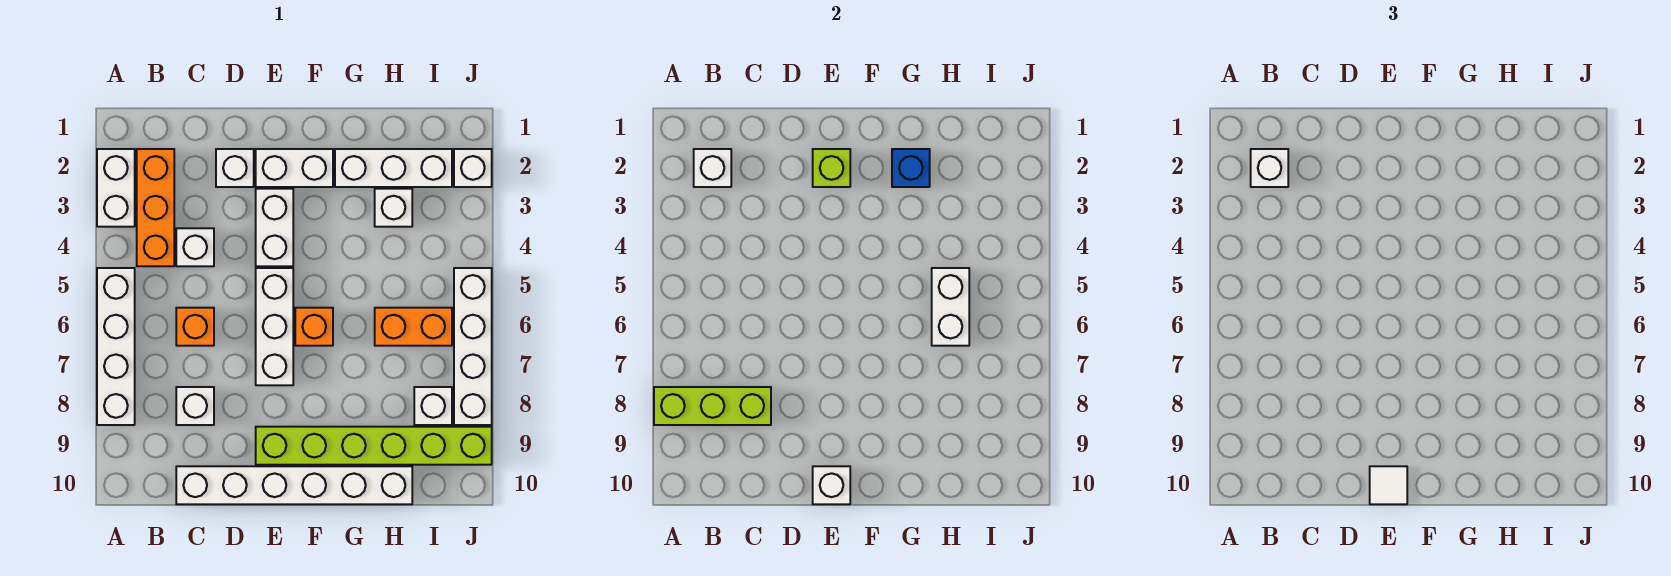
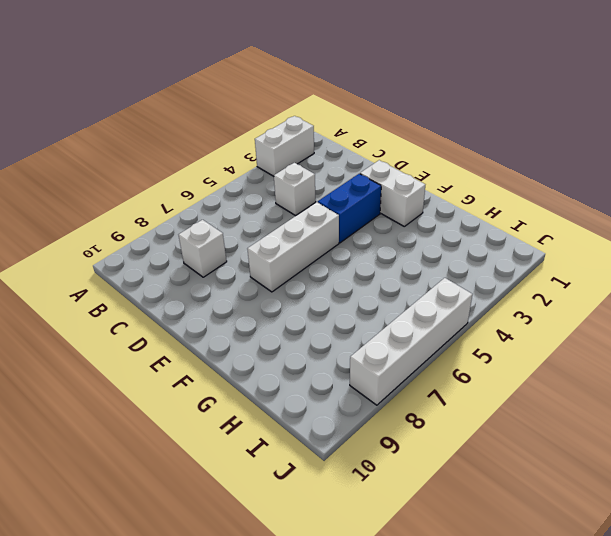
blue 1x2 brick [318,174,381,243] -> white 1x2 brick [256,189,293,266]
none -> white 1x4 brick [97,268,135,425]
none -> orange 1x3 brick [137,149,174,266]
none -> orange 1x1 brick [176,308,214,346]

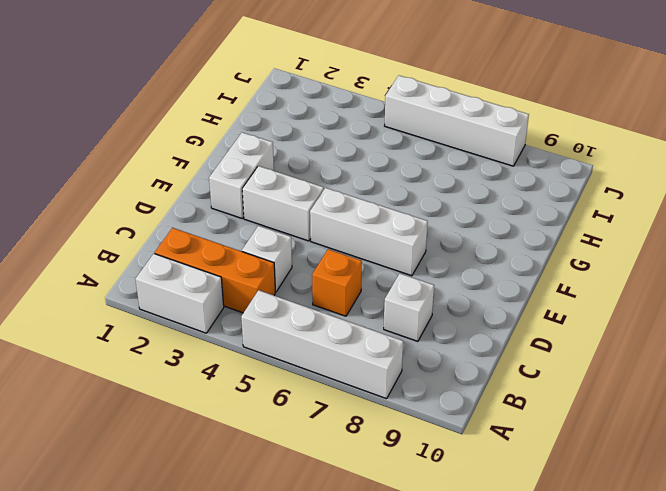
none -> white 1x6 brick [176,466,412,504]
none -> white 1x1 brick [216,149,254,187]
none -> lime 1x6 brick [256,427,492,465]

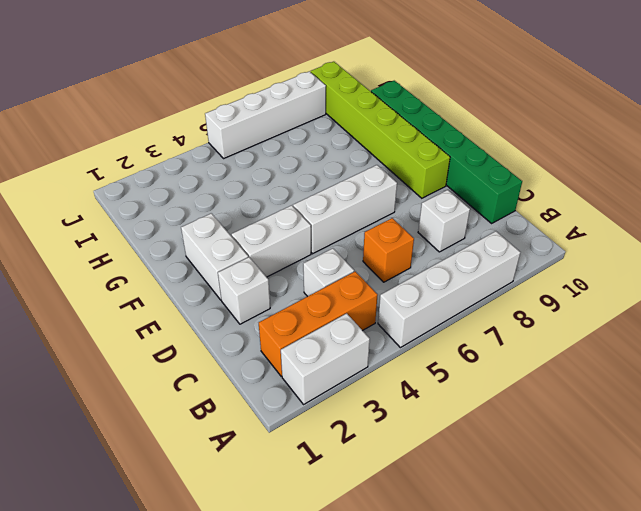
green 1x6 brick [371,81,522,223] -> white 1x6 brick [176,466,412,504]
none -> orange 1x1 brick [295,308,333,346]
none -> white 1x3 brick [335,149,452,187]
none -> white 1x1 brick [375,189,412,227]

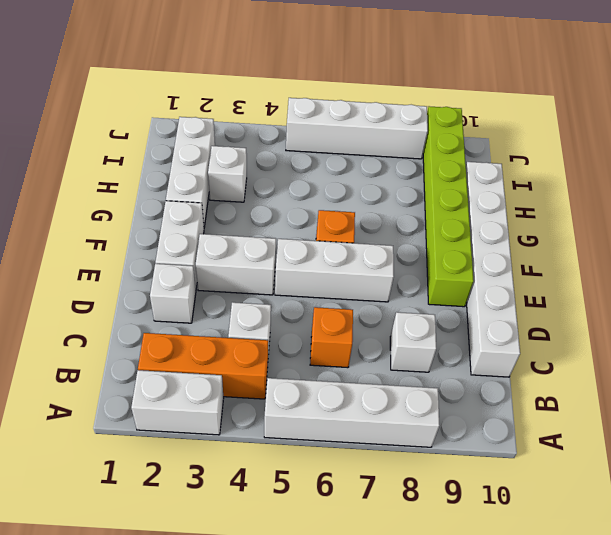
none -> orange 1x2 brick [375,308,452,346]
none -> white 1x1 brick [414,387,452,425]
none -> white 1x1 brick [454,149,492,187]

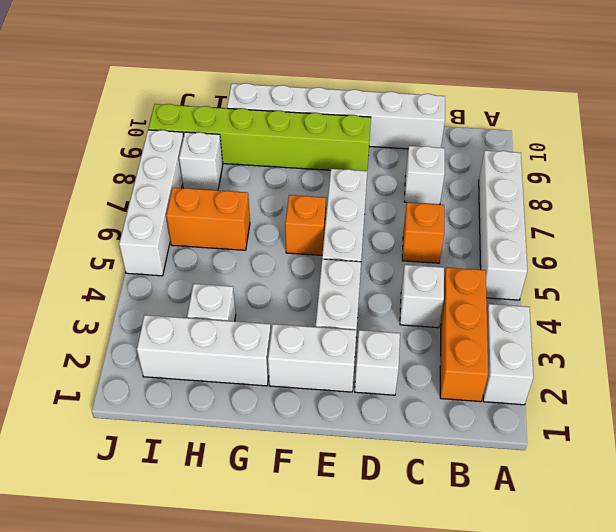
none -> white 1x1 brick [454,149,492,187]
none -> lime 1x3 brick [654,387,771,425]
none -> white 1x1 brick [694,149,731,187]

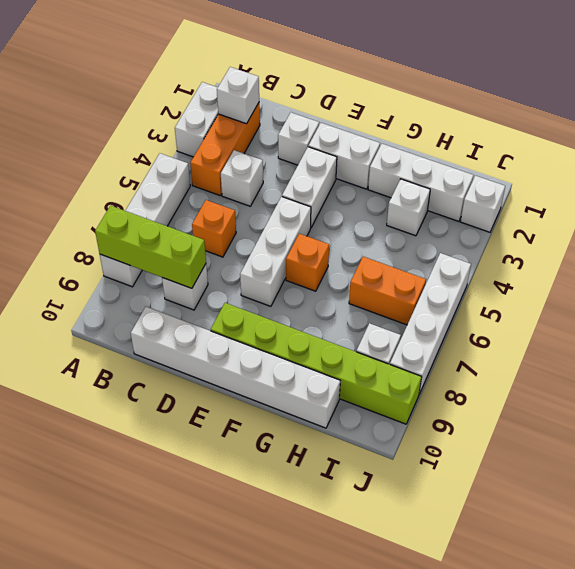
none -> lime 1x1 brick [813,149,850,187]
none -> white 1x1 brick [813,466,850,504]
none -> blue 1x1 brick [892,149,930,187]

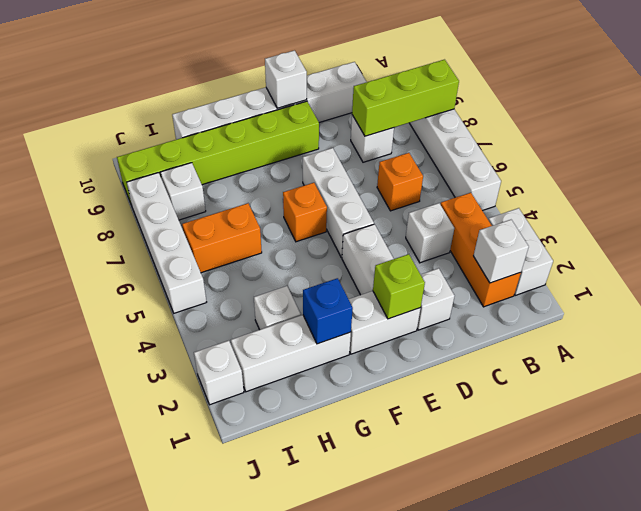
none -> white 1x2 brick [932,268,969,346]
none -> white 1x1 brick [1251,149,1288,187]
none -> white 1x1 tile [1370,466,1407,504]

